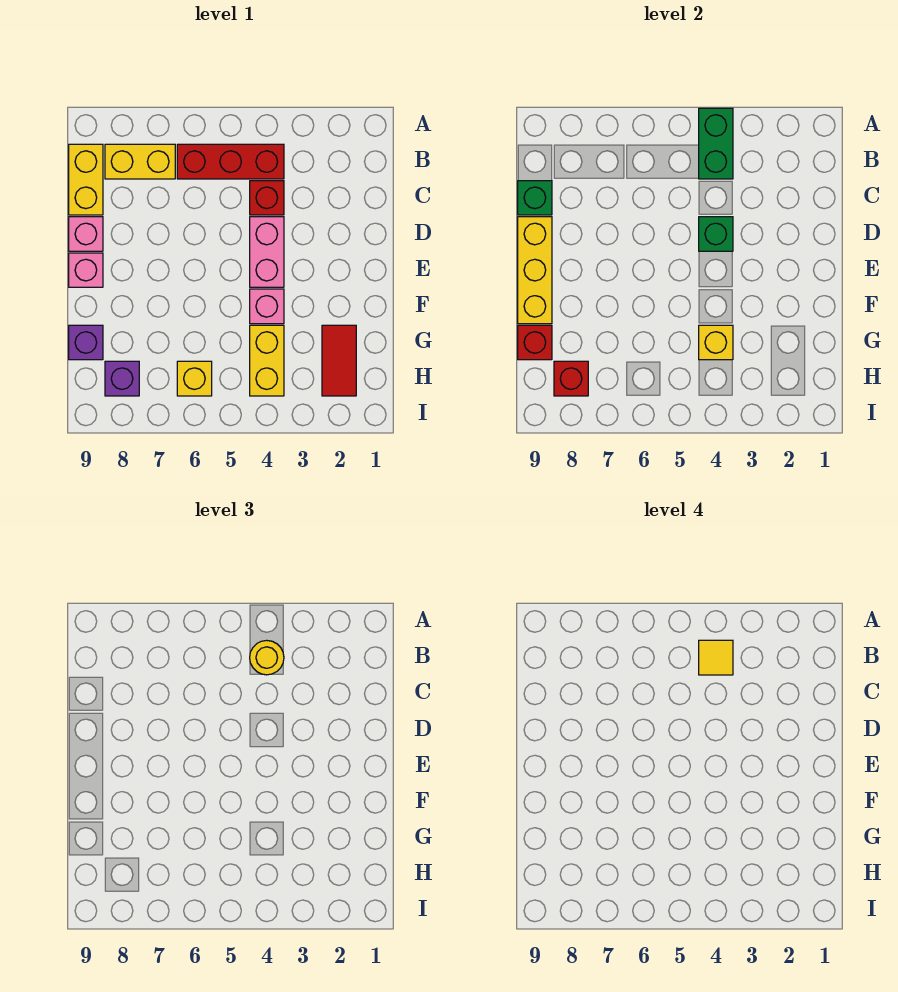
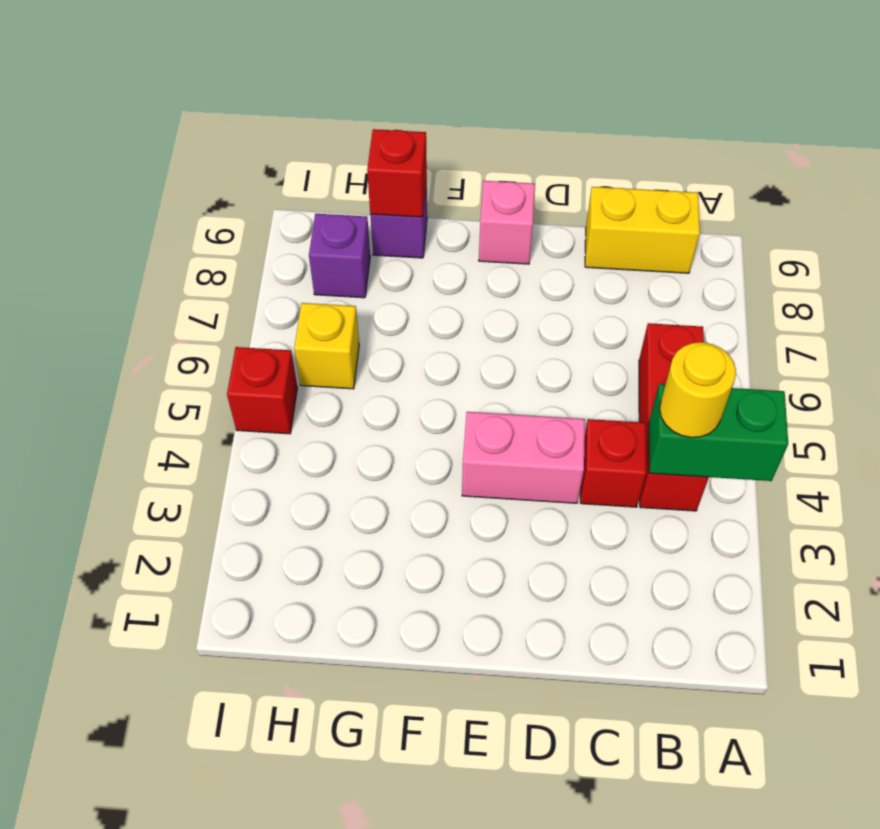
red 1x1 brick [227,347,298,434] -> red 1x1 brick moved to [554,361,588,396]
none -> yellow 1x2 brick [105,144,175,179]
none -> pink 1x1 brick [69,217,103,251]
none -> pink 1x1 brick [250,289,284,324]

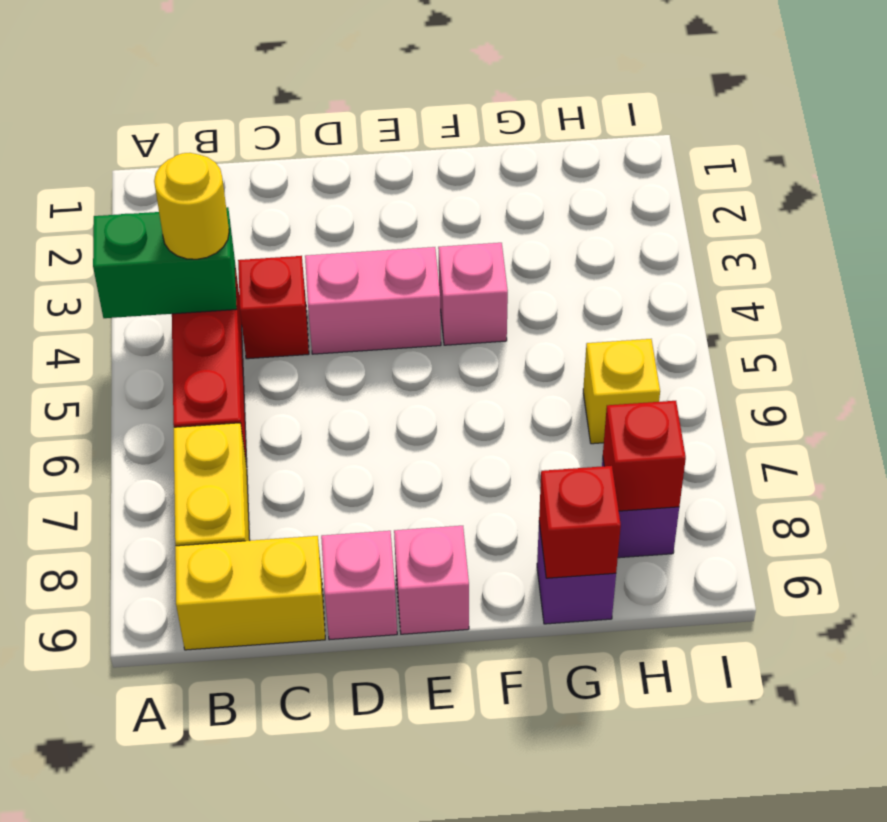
none -> red 1x2 tile [322,325,356,396]
none -> yellow 1x2 brick [250,325,284,396]
none -> green 1x1 brick [518,181,552,215]

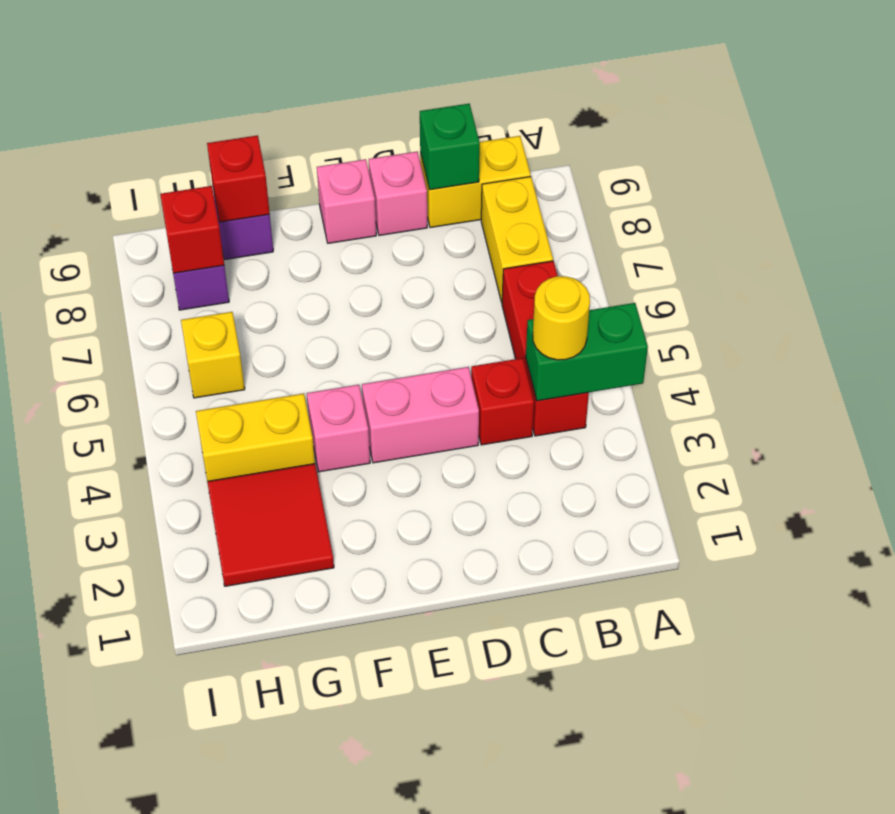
red 2x2 tile [207,464,334,586] -> red 1x2 tile [322,325,356,396]
none -> green 1x1 brick [699,217,733,251]
none -> yellow 1x3 brick [518,217,552,324]
none -> yellow 1x1 brick [699,325,733,360]

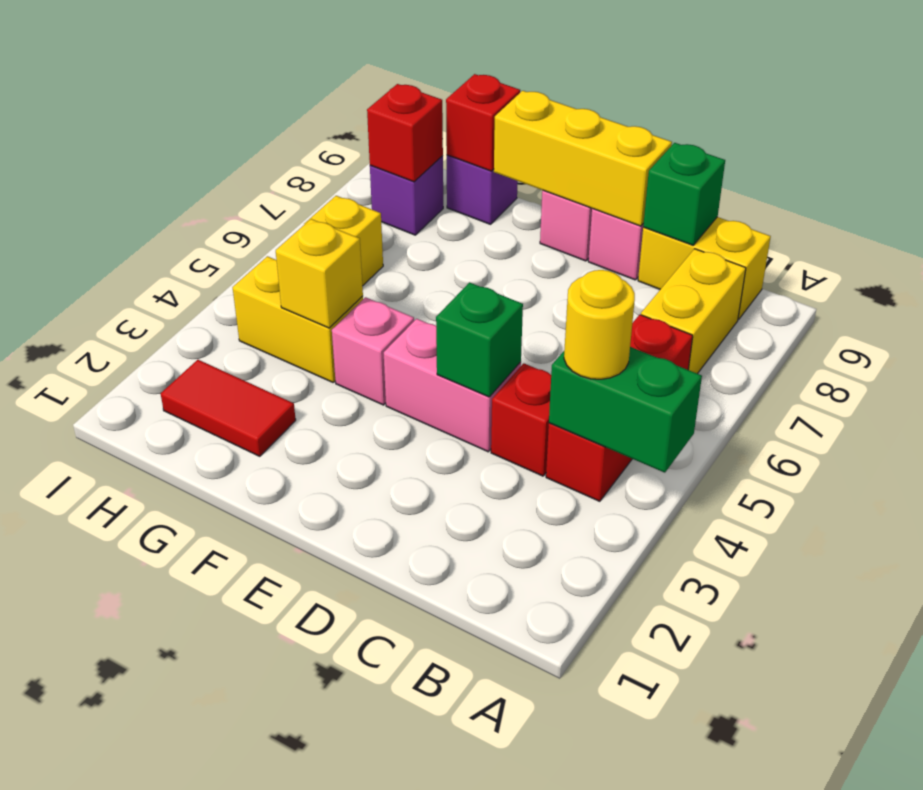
none -> yellow 1x1 tile [699,640,733,675]

